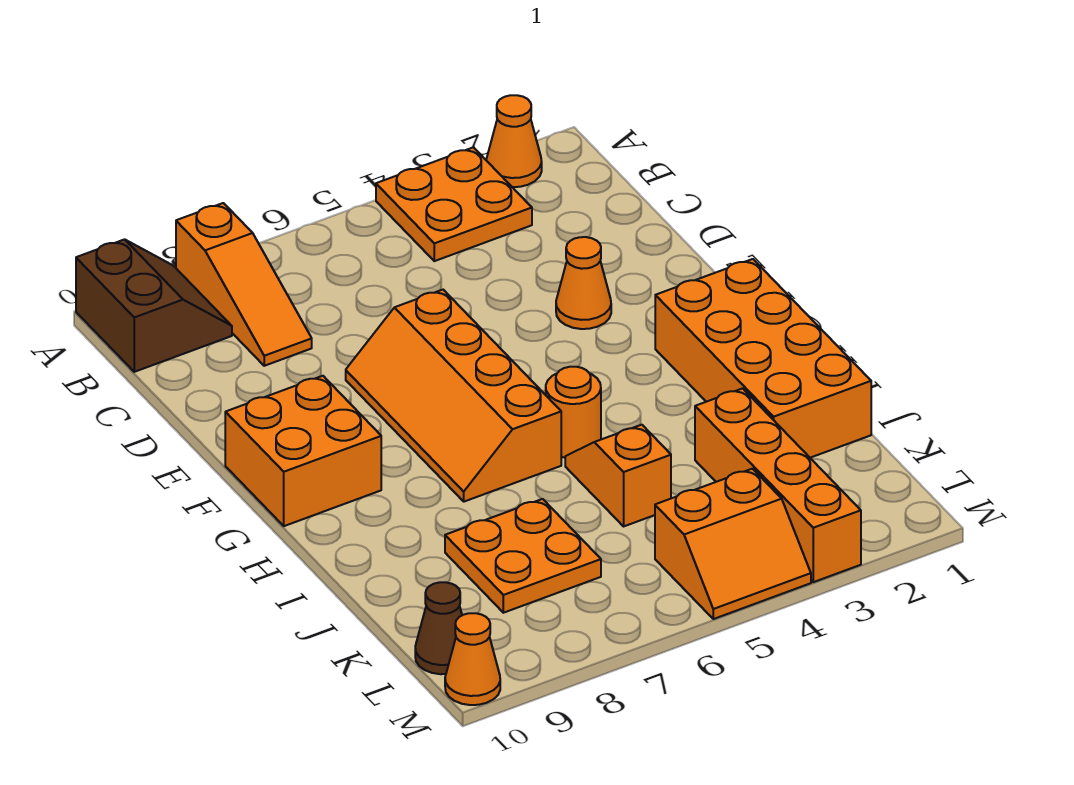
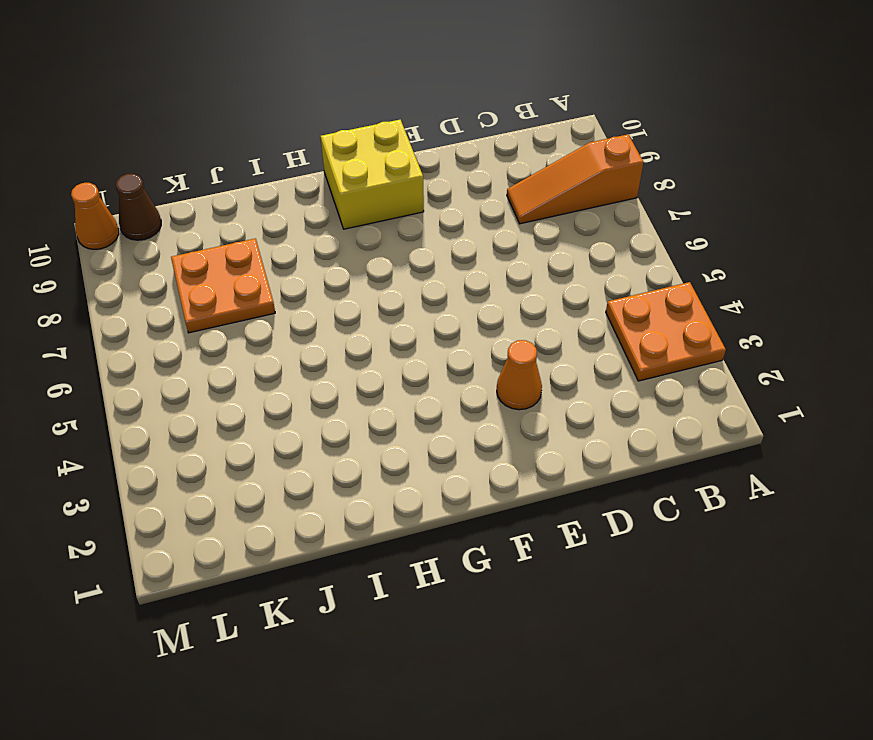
yellow 2x2 brick [321,120,424,229] -> orange 2x2 brick [225,376,381,526]
none -> orange 1x1 cone [486,95,542,187]
none -> brown 2x2 slope [76,239,232,372]
none -> orange 2x4 slope [346,290,561,502]

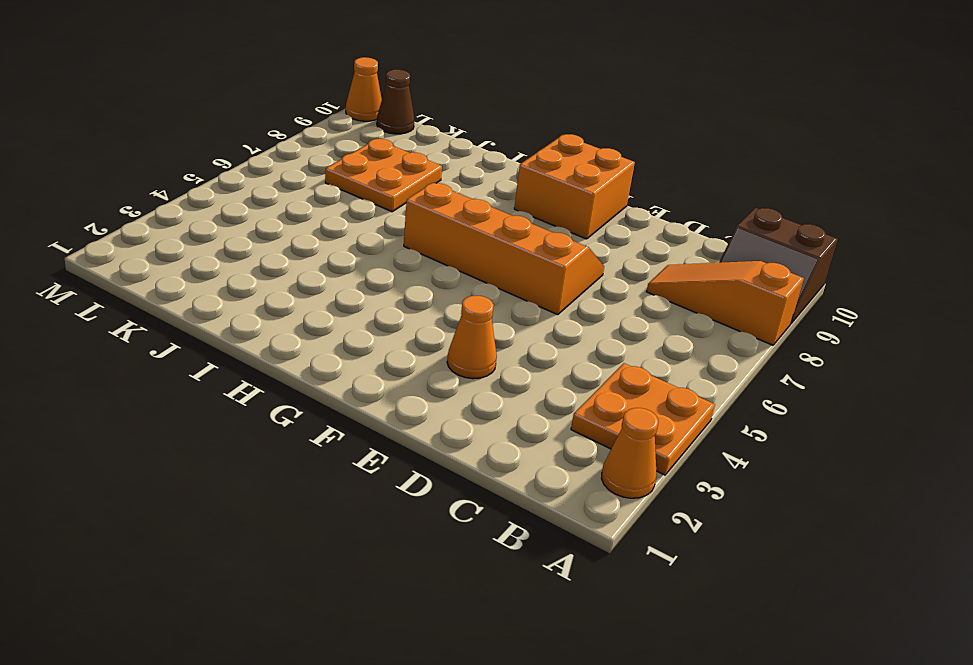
none -> orange 2x4 brick [655,259,871,458]
none -> orange 1x1 round brick [546,367,601,458]
none -> orange 1x2 slope [565,425,671,526]

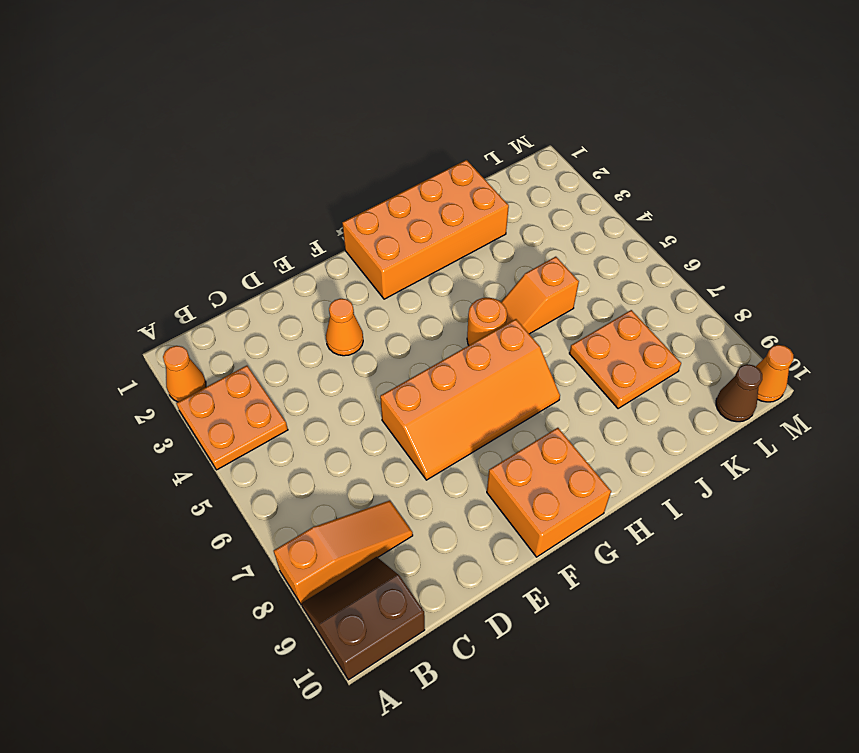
none -> orange 1x4 brick [695,388,861,582]
none -> orange 2x2 slope [655,469,811,619]

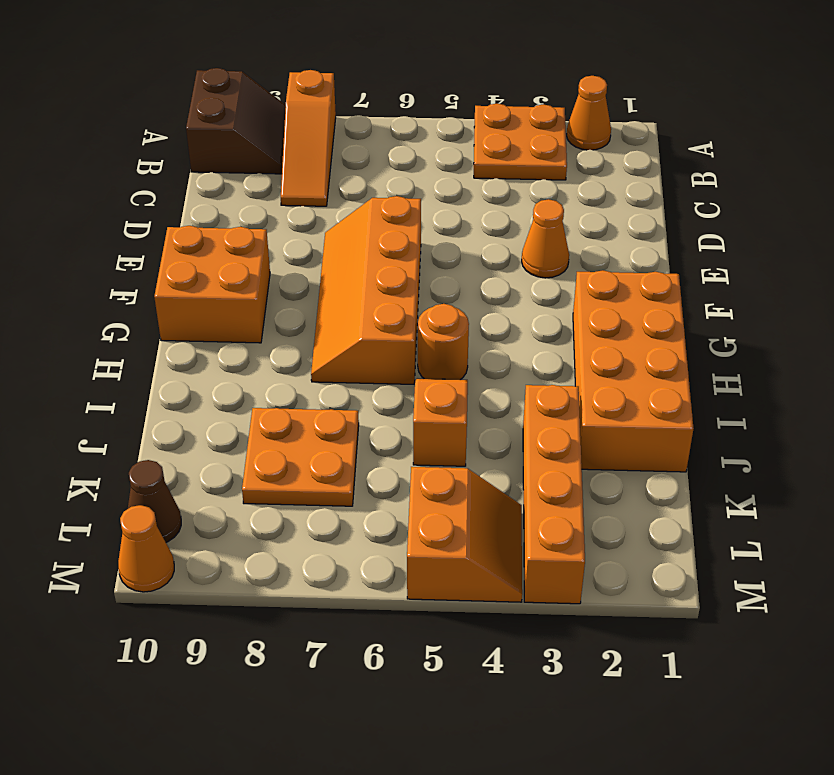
orange 2x2 slope [407,467,522,602] -> orange 2x2 slope turned to [655,469,811,619]

